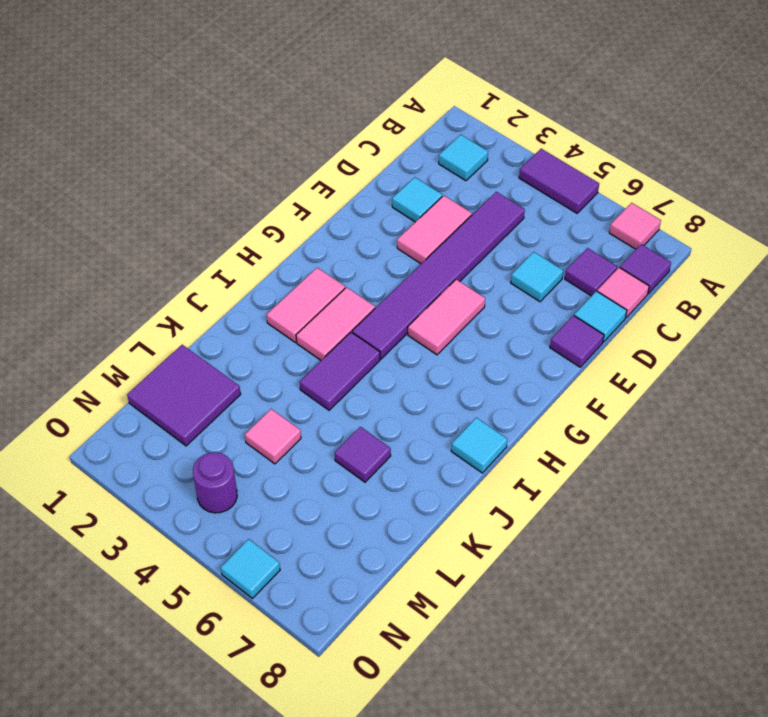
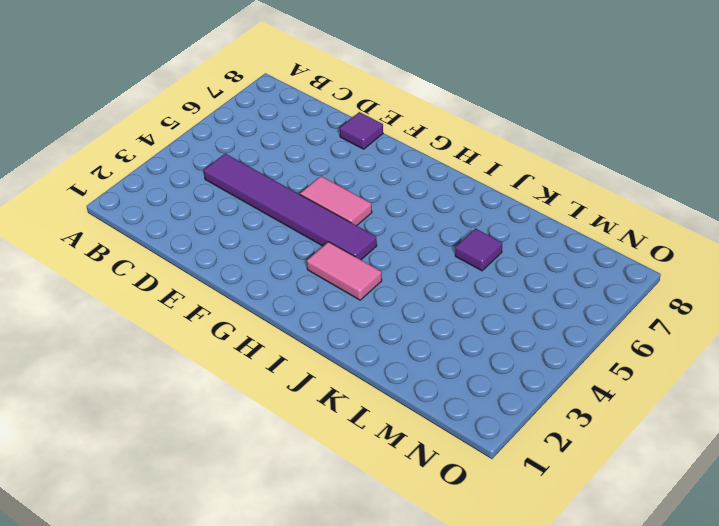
none -> purple 1x2 tile [519,149,599,213]
none -> pink 1x1 tile [609,203,661,249]
none -> cyan 1x1 tile [439,135,488,181]

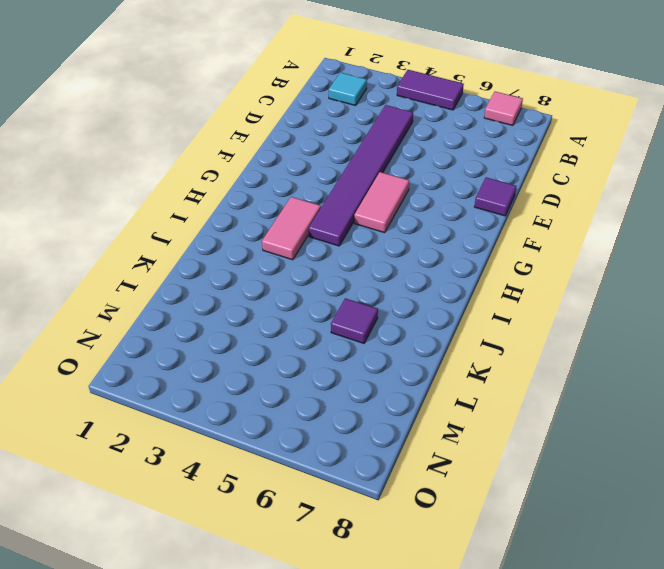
none -> purple 1x1 tile [620,244,671,294]
none -> purple 1x1 tile [565,248,617,296]
none -> pink 1x1 tile [597,267,649,318]

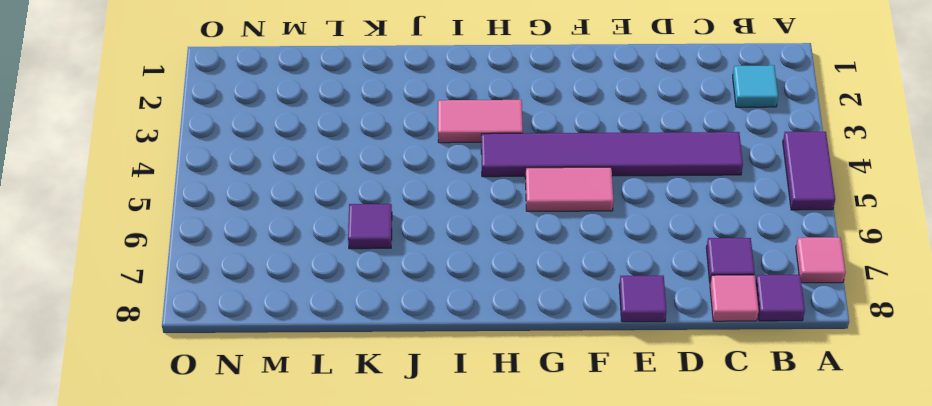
none -> cyan 1x1 tile [392,177,442,222]
none -> pink 1x2 tile [397,196,472,264]
none -> cyan 1x1 tile [511,252,563,302]

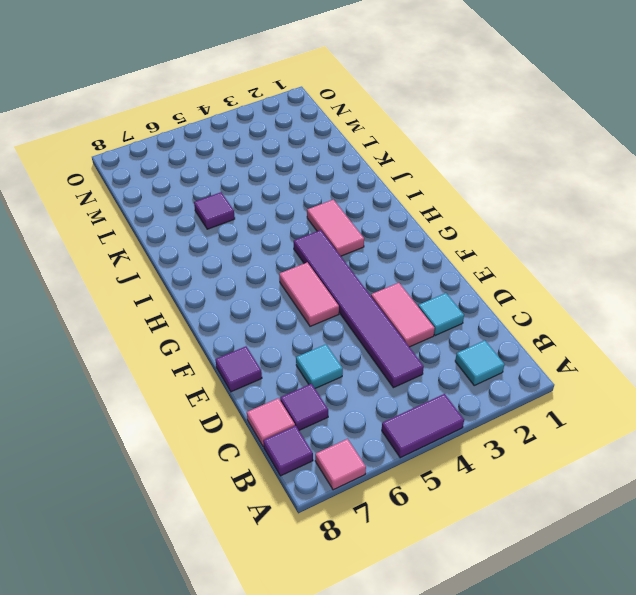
none -> cyan 1x1 tile [574,291,627,342]
none -> pink 1x2 tile [267,268,345,342]
none -> purple 1x2 tile [300,332,380,410]

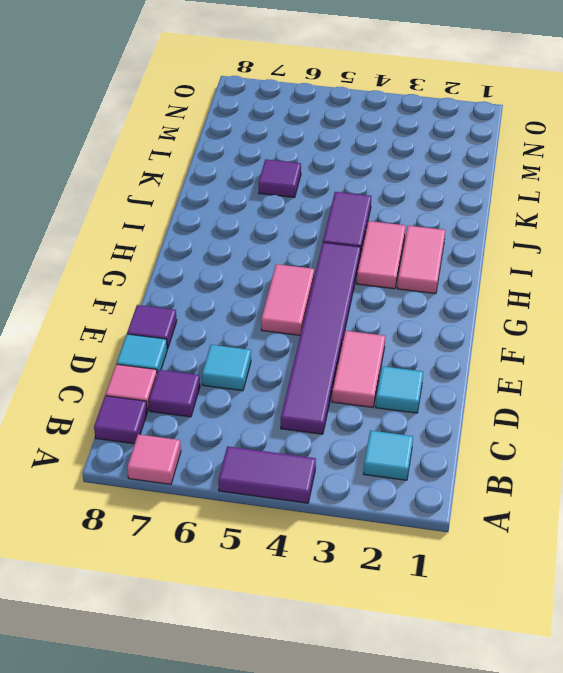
none -> cyan 1x1 tile [451,418,507,473]
none -> purple 2x2 tile [127,345,241,446]
none -> pink 1x1 tile [245,409,301,464]

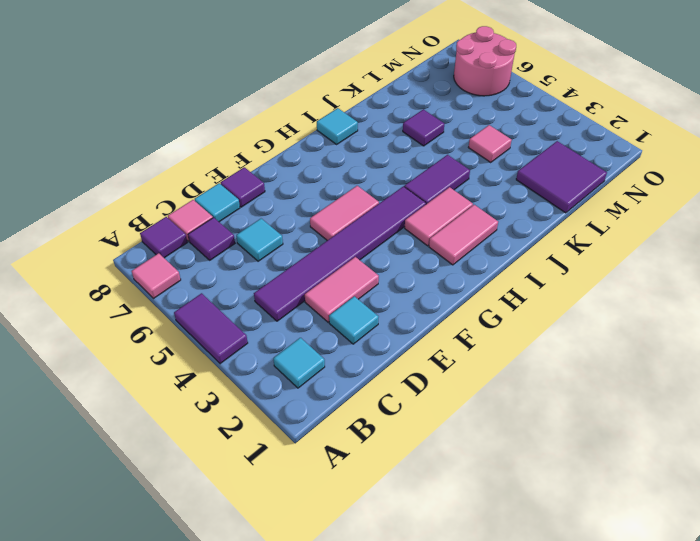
pink 2x2 round brick [454,26,516,96] -> cyan 1x1 tile [221,539,280,598]
none -> purple 1x1 round brick [193,452,237,513]

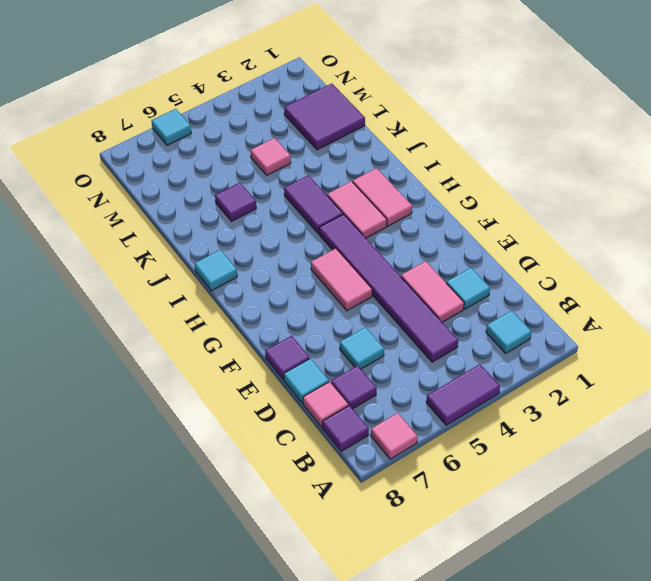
none -> purple 1x1 round brick [193,452,237,513]

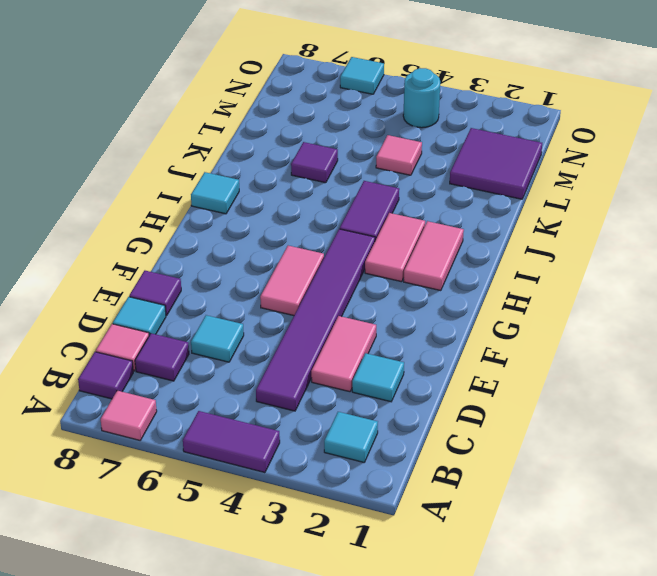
cyan 1x1 round brick [403,68,440,128] -> purple 1x1 round brick [193,452,237,513]

